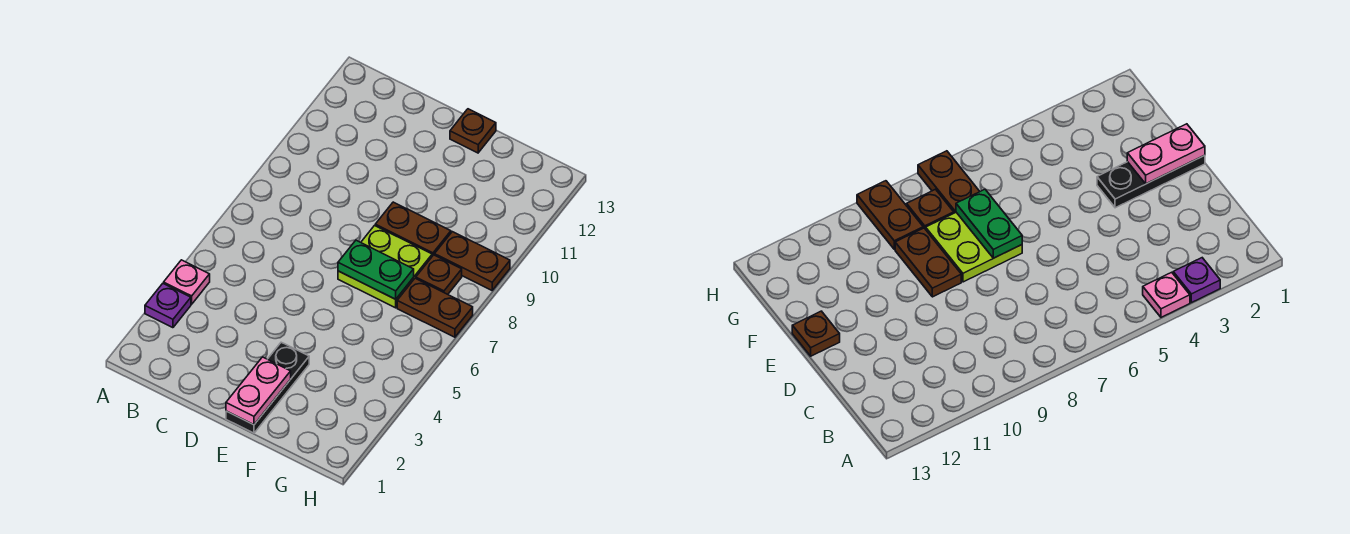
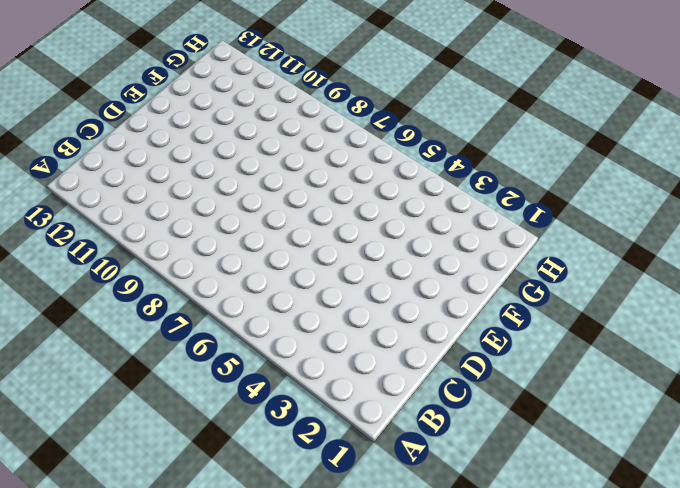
none -> purple 1x1 plate [145,283,191,328]
none -> pink 1x1 plate [164,260,210,304]

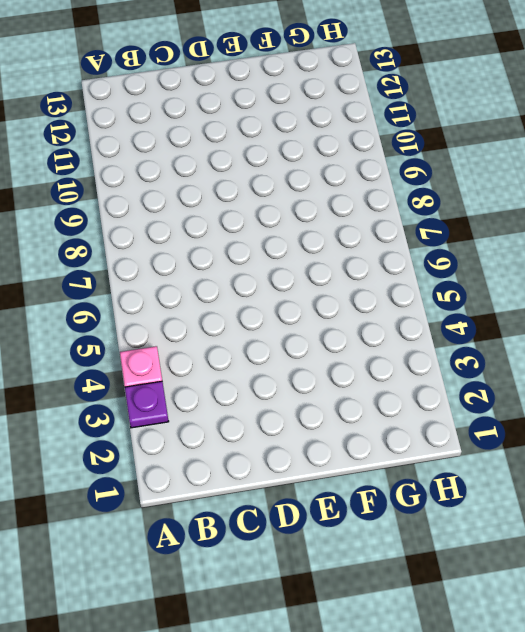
none -> black 1x3 plate [226,342,309,433]
none -> lime 2x2 plate [338,226,432,308]

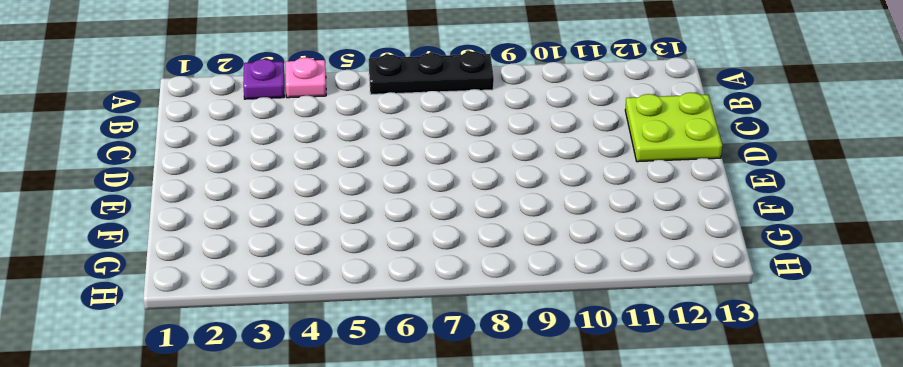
black 1x3 plate [369,51,494,94] -> black 1x3 plate moved to [226,342,309,433]
lime 2x2 plate [625,92,722,162] -> lime 2x2 plate moved to [338,226,432,308]
none -> brown 1x2 plate [375,202,451,256]
none -> brown 1x1 plate [450,109,496,153]

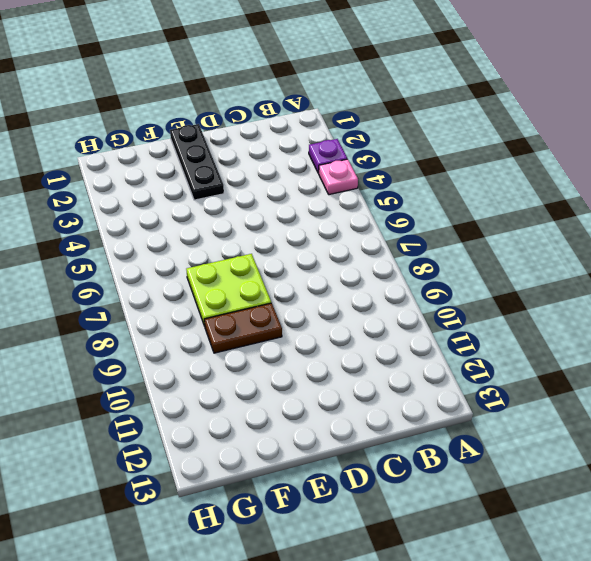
none -> brown 1x1 plate [450,109,496,153]
none -> brown 1x2 plate [397,278,473,337]

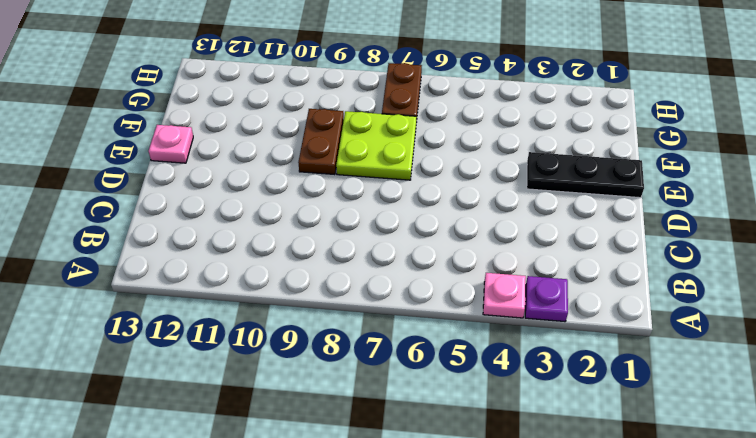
pink 1x1 plate [149,125,193,163] -> brown 1x1 plate [450,109,496,153]
none -> brown 1x1 plate [416,255,462,294]
none -> brown 1x2 plate [435,232,510,290]

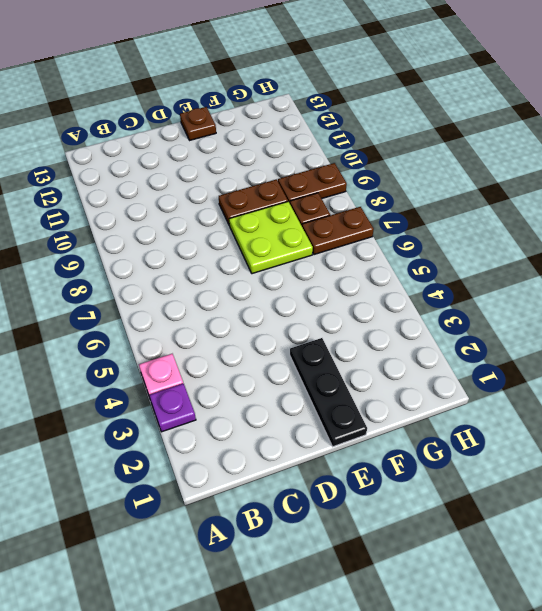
none -> pink 1x2 plate [226,357,291,425]
none -> green 1x2 plate [338,240,414,299]

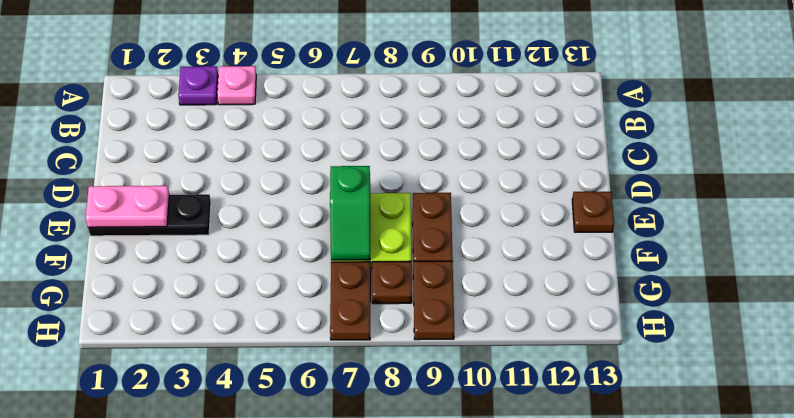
green 1x2 slope [330,166,370,260] -> green 1x2 plate [338,240,414,299]

